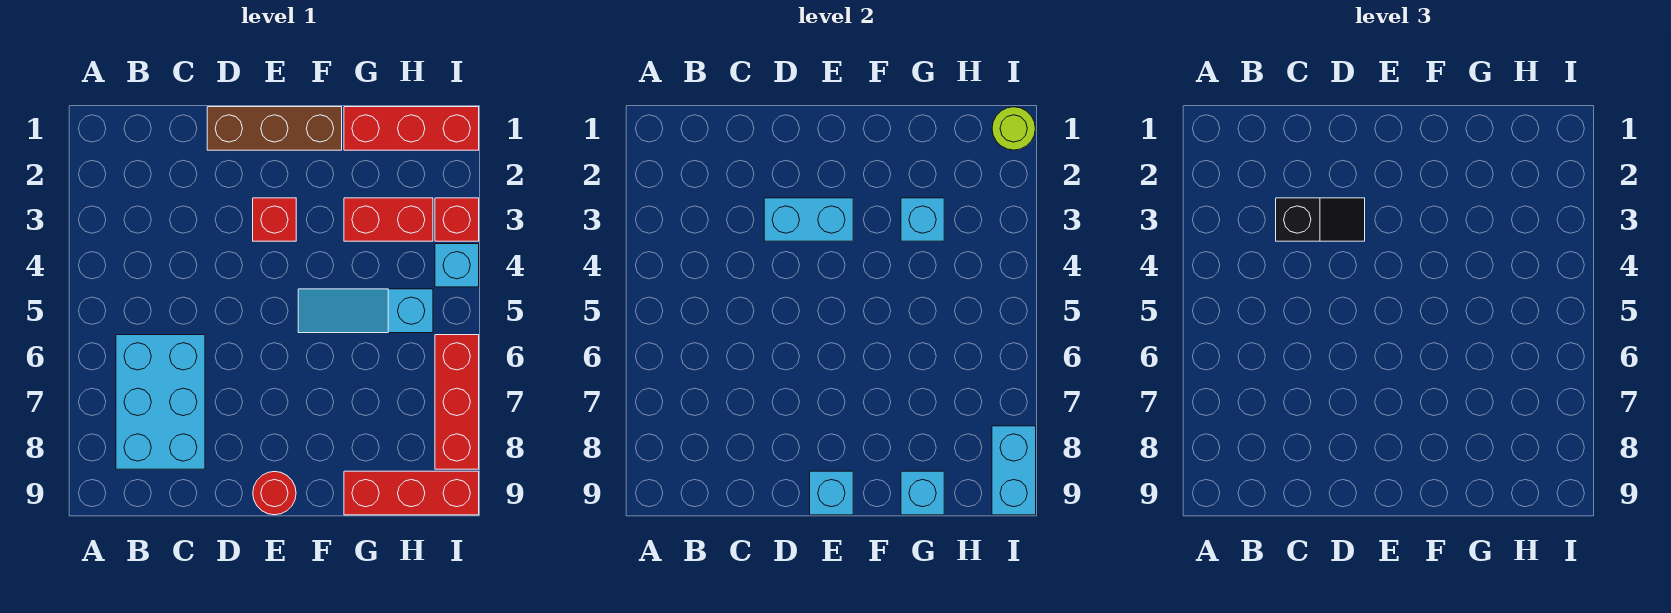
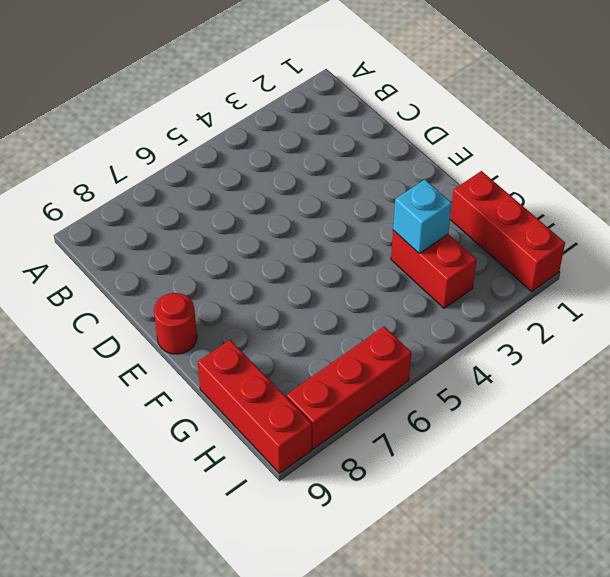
none -> cyan 2x3 brick [116,335,205,469]
none -> brown 1x3 brick [207,107,342,150]
none -> red 1x1 brick [253,198,296,241]

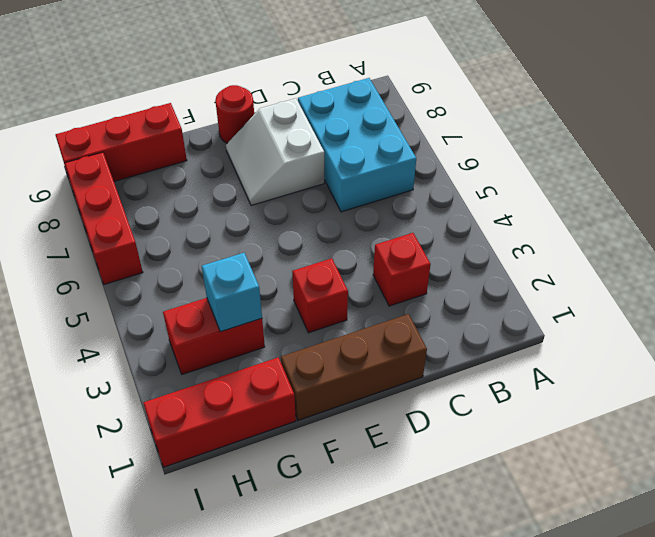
red 1x1 brick [373,233,431,306] -> red 1x1 brick moved to [435,198,479,241]
white 2x2 slope [226,98,324,206] -> none
none -> cyan 1x3 slope [298,289,433,333]
none -> cyan 1x1 brick [435,244,479,287]
none -> cyan 1x2 brick [764,198,853,241]

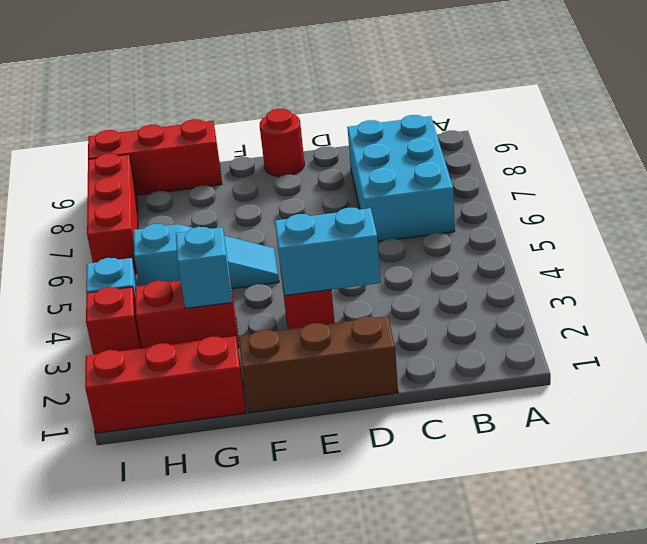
none -> cyan 1x1 brick [810,471,853,515]
none -> cyan 1x1 brick [901,471,944,515]
none -> lime 1x1 round brick [992,107,1035,150]

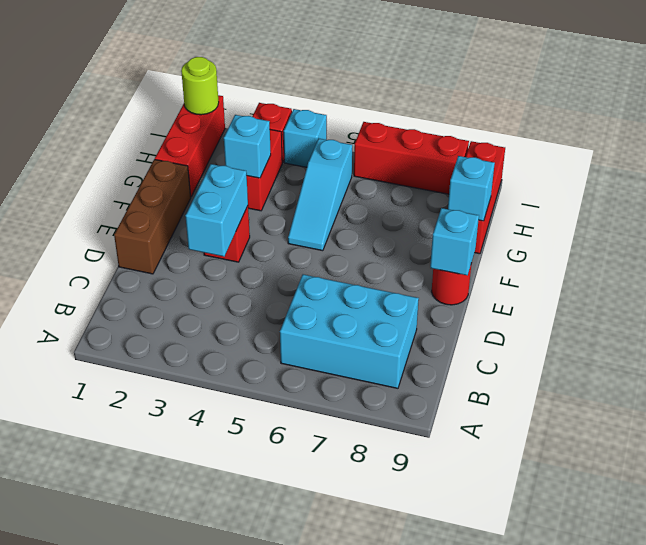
none -> cyan 1x2 brick [992,426,1036,515]
none -> black 1x2 slope [1276,198,1365,241]

